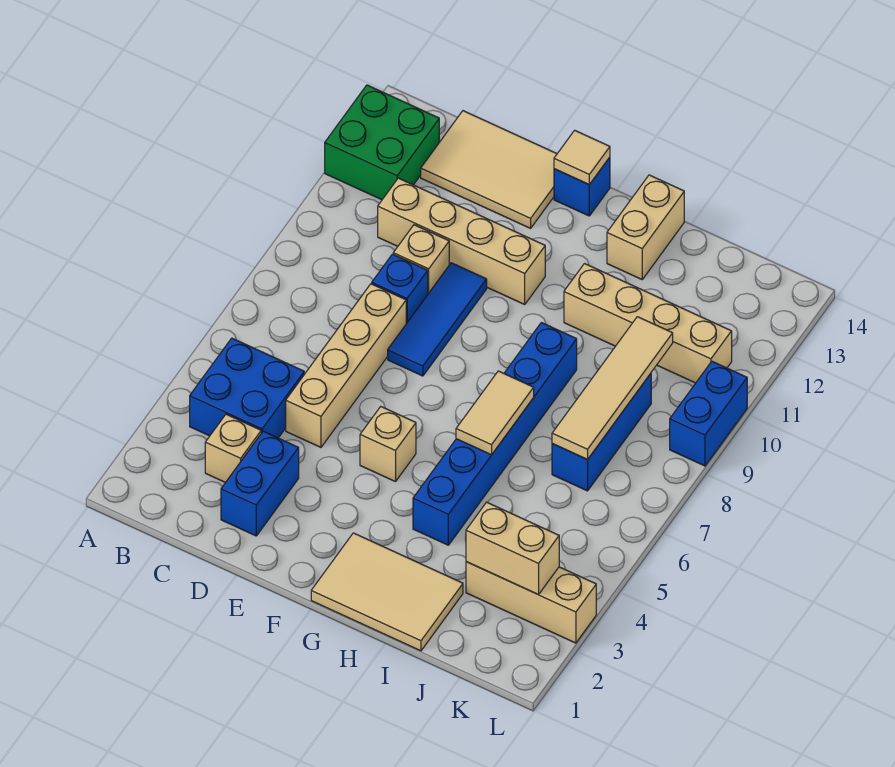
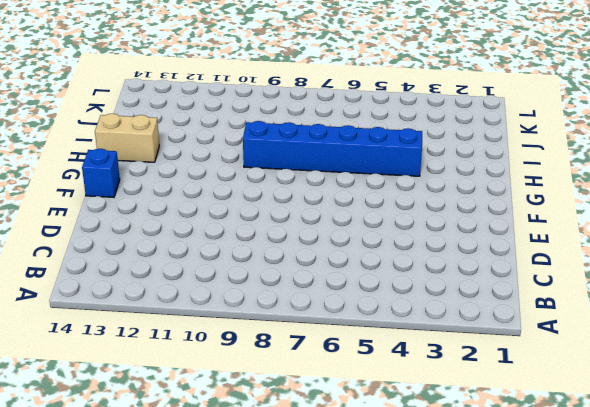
none -> green 2x2 brick [325,85,439,200]
none -> blue 2x2 brick [190,338,304,438]
none -> tan 1x1 brick [205,414,261,482]

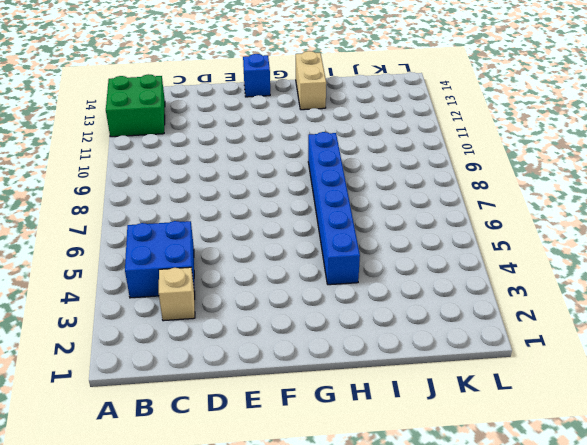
none -> tan 1x4 brick [378,178,545,304]
none -> tan 2x3 tile [421,111,557,228]
none -> blue 1x2 brick [221,431,299,536]

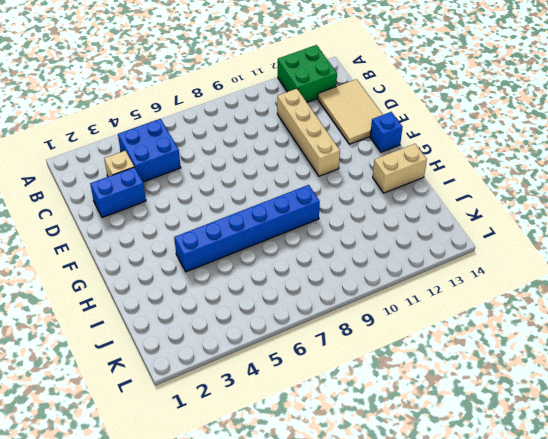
none -> tan 1x4 brick [286,284,406,447]
none -> blue 1x1 brick [372,254,428,324]
none -> tan 1x1 brick [393,225,449,294]

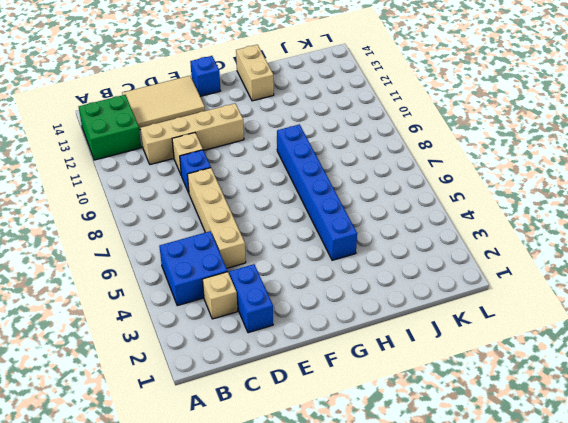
none -> blue 1x3 tile [388,263,487,376]
none -> tan 1x1 brick [360,407,416,482]
none -> tan 2x3 tile [311,533,463,651]

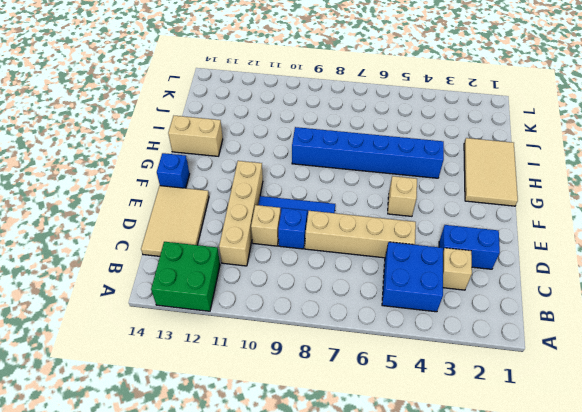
none -> tan 1x4 brick [564,264,732,383]
none -> tan 1x3 brick [466,562,596,643]
none -> blue 1x3 brick [552,374,651,491]

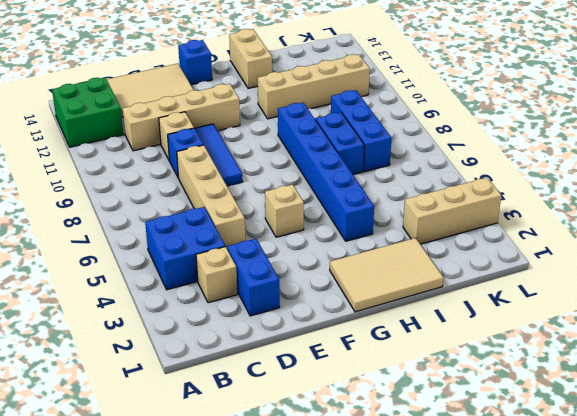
blue 1x2 brick [316,112,364,175] -> blue 1x2 brick moved to [670,362,747,466]
none -> tan 1x1 tile [554,130,610,185]
none -> tan 1x2 tile [456,371,534,455]
none -> tan 1x2 brick [466,502,559,594]

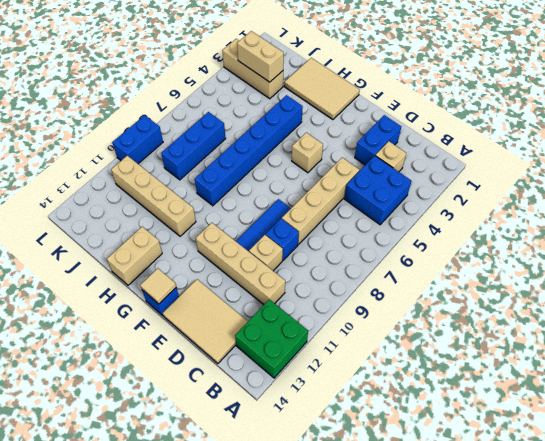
none -> tan 1x2 tile [456,371,534,455]
none -> tan 1x4 tile [552,317,673,460]

